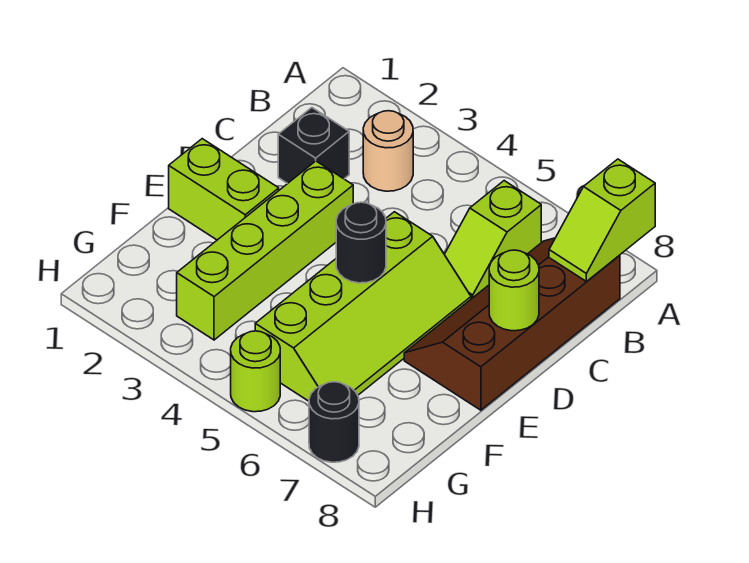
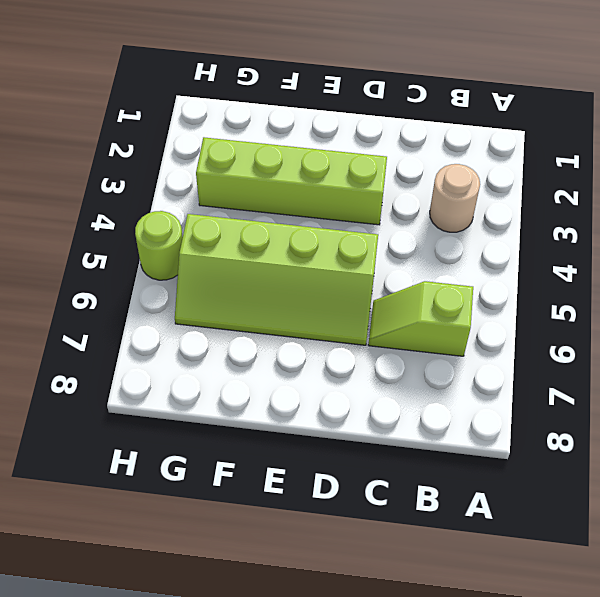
none -> brown 2x4 slope [404,238,620,410]
none -> black 1x1 brick [278,108,349,184]
none -> lime 1x2 brick [169,139,279,240]

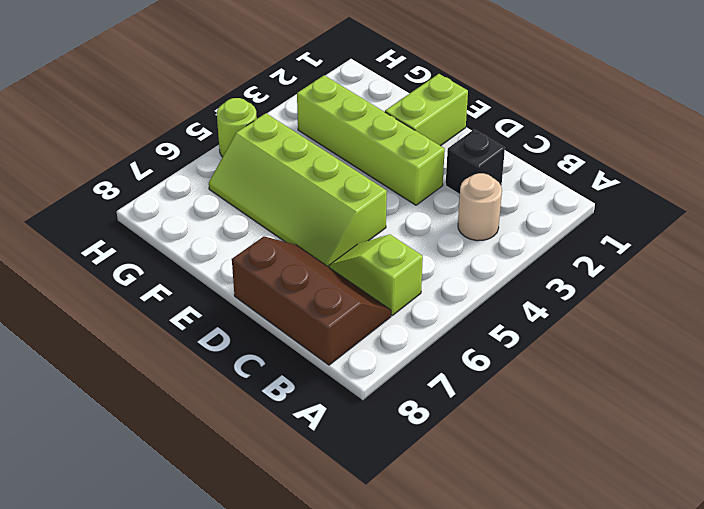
brown 2x3 slope [232,237,391,365] -> brown 2x4 slope [404,238,620,410]
none -> black 1x1 round brick [309,382,359,462]
none -> lime 1x2 slope [549,159,655,281]
none -> lime 1x1 round brick [489,250,539,331]

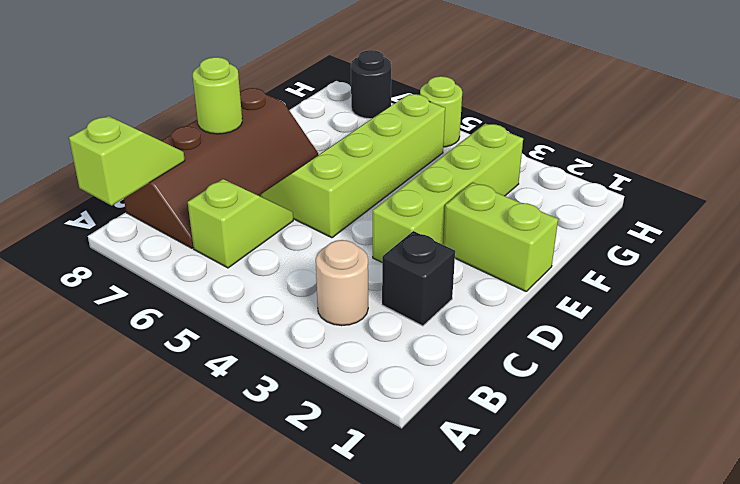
none -> black 1x1 round brick [336,202,386,283]

